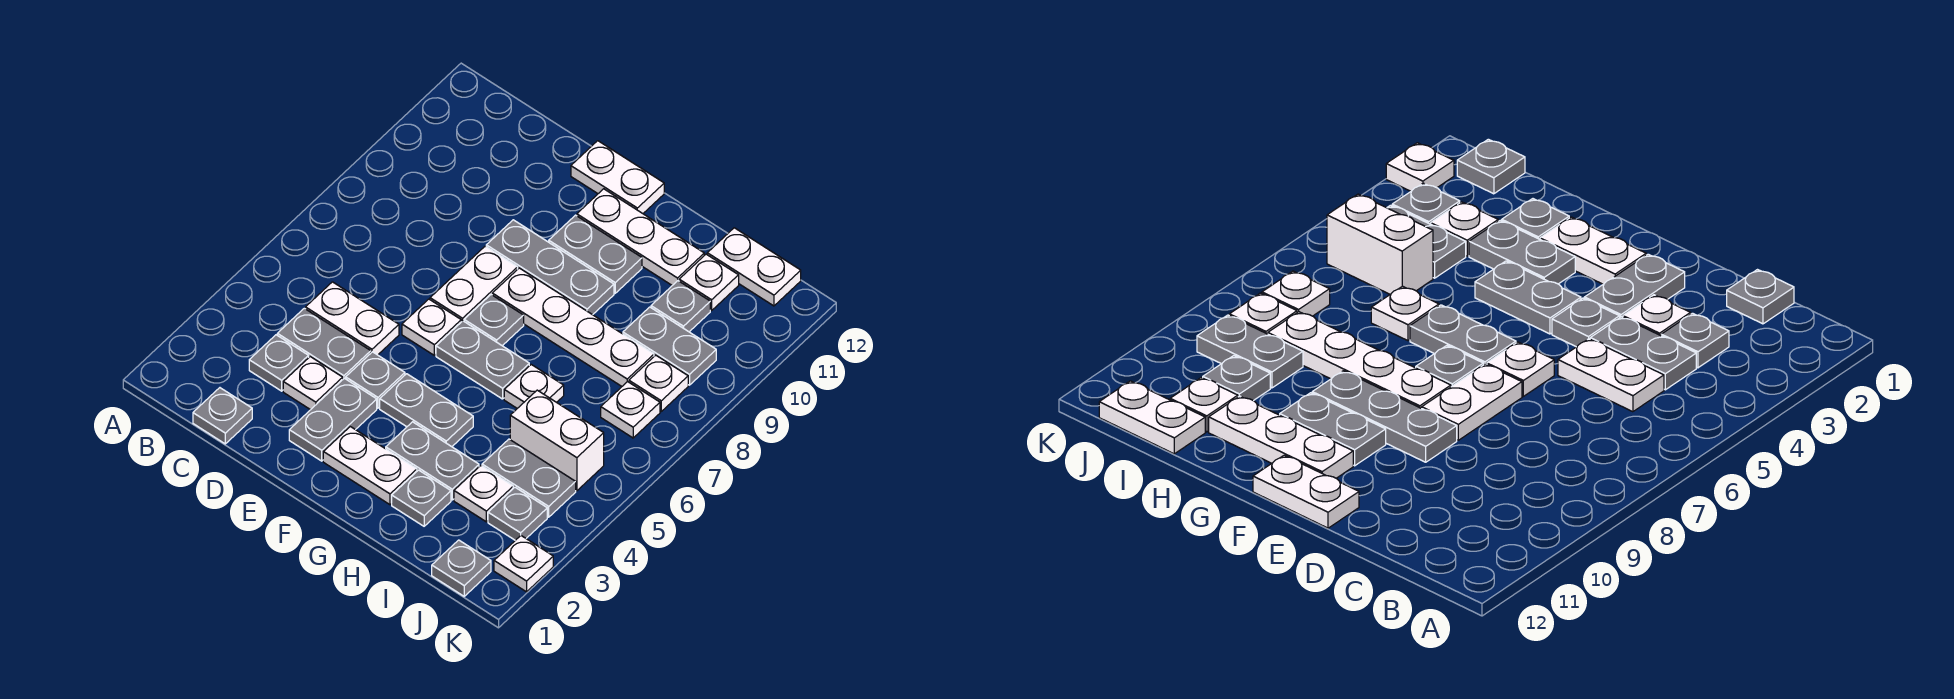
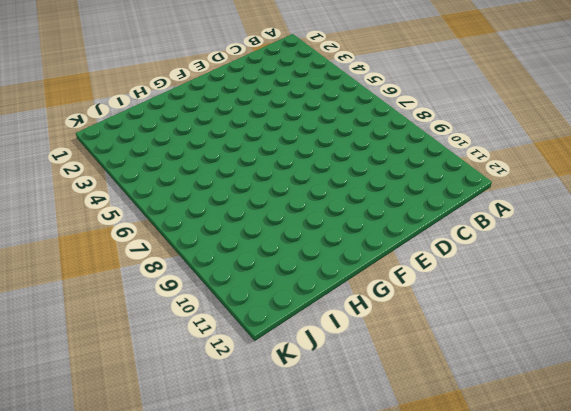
none -> grey 1x1 plate [193,388,252,444]
none -> grey 1x1 plate [249,335,309,391]
none -> grey 1x2 plate [277,308,371,379]
none -> white 1x2 plate [306,282,399,355]

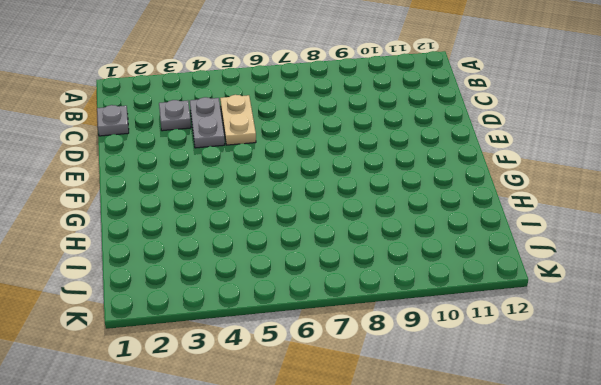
tan 1x2 plate [220,95,256,145] -> white 1x2 plate [306,282,399,355]
none -> white 1x1 plate [283,357,343,410]
none -> grey 1x2 plate [289,378,377,461]
none -> grey 1x1 plate [346,352,405,408]
none -> white 1x1 plate [402,299,461,355]

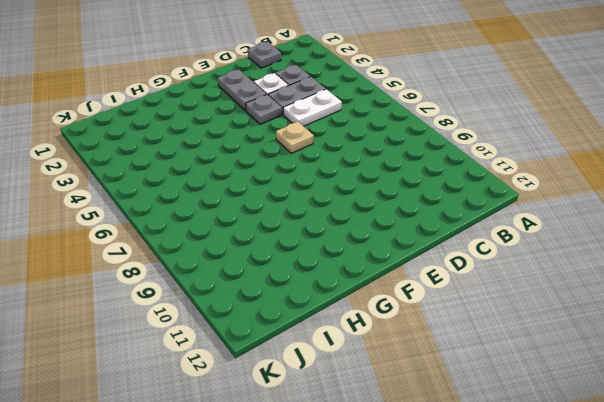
tan 1x1 plate [276,122,314,153] -> white 1x1 plate [402,299,461,355]
none -> white 1x2 plate [430,246,518,322]
none -> grey 1x3 plate [486,220,614,315]
none -> white 1x2 plate [571,141,664,213]
none -> white 1x2 plate [323,427,417,505]

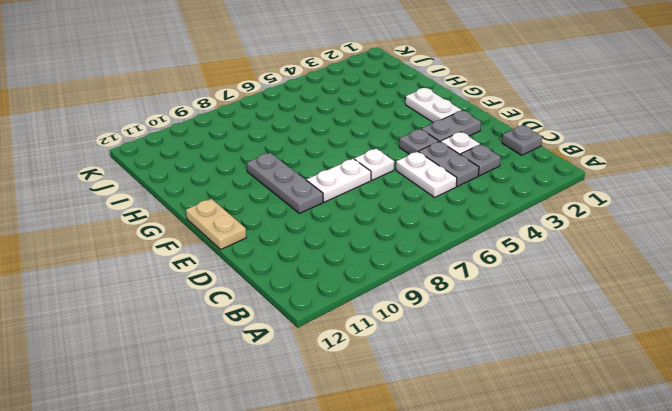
tan 1x2 plate [186,199,246,249] -> white 1x2 plate [571,141,664,213]
none -> grey 1x2 plate [380,374,473,447]
none -> grey 1x2 plate [436,321,529,399]
none -> grey 1x1 plate [464,295,524,346]
none -> white 1x4 plate [492,268,654,386]

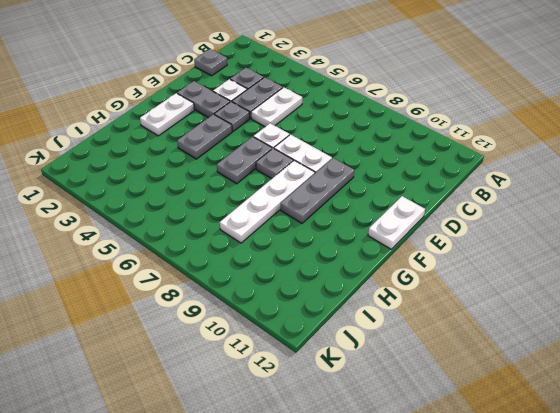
none -> grey 1x2 plate [549,215,642,293]
none -> white 1x3 plate [577,189,704,285]
none -> grey 1x2 plate [386,422,479,500]
none -> grey 1x1 plate [392,470,451,526]

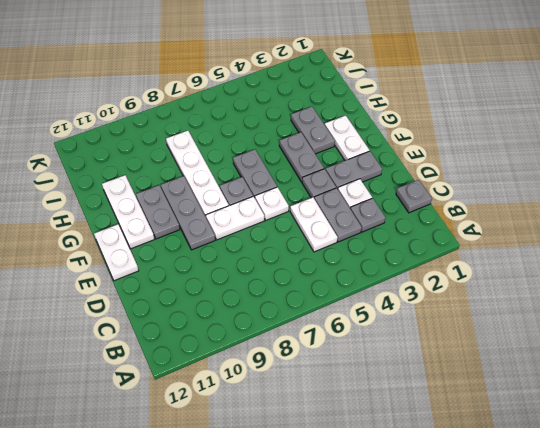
none -> grey 1x1 plate [392,470,451,526]
none -> white 1x1 plate [504,365,564,408]
none -> white 1x1 plate [454,466,513,522]
none -> grey 1x2 plate [482,439,576,517]

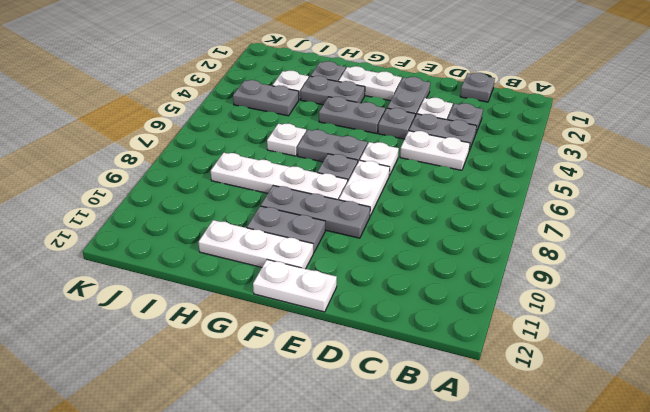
none -> white 1x2 brick [510,390,604,491]
none -> grey 1x2 plate [623,307,716,385]
none -> grey 1x1 plate [651,281,710,332]
none -> white 1x1 plate [679,254,739,310]

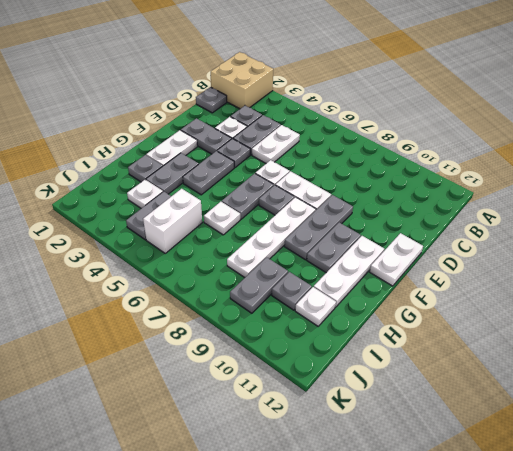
tan 2x2 brick [211,52,273,109] -> none
none -> white 1x2 plate [707,228,801,306]
none -> grey 1x1 plate [432,540,491,596]
none -> grey 1x1 plate [488,487,547,540]
none -> white 1x1 plate [601,382,660,438]

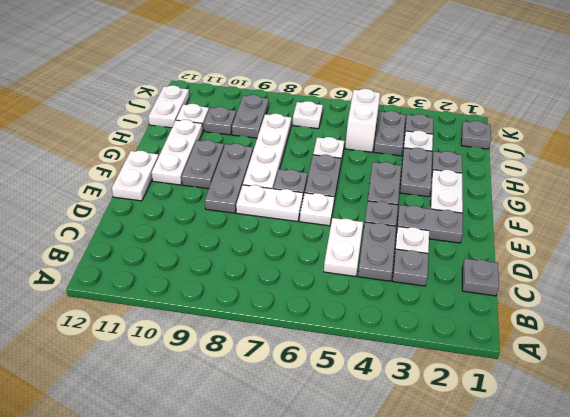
none -> white 1x1 plate [629,355,688,411]
none -> white 1x1 plate [494,536,553,592]

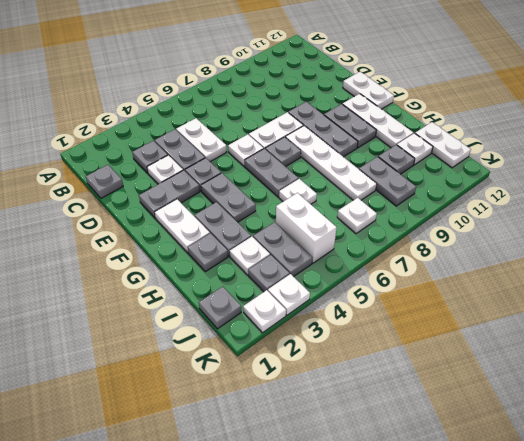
white 1x1 plate [268,274,310,315] -> white 1x1 plate moved to [629,355,688,411]

